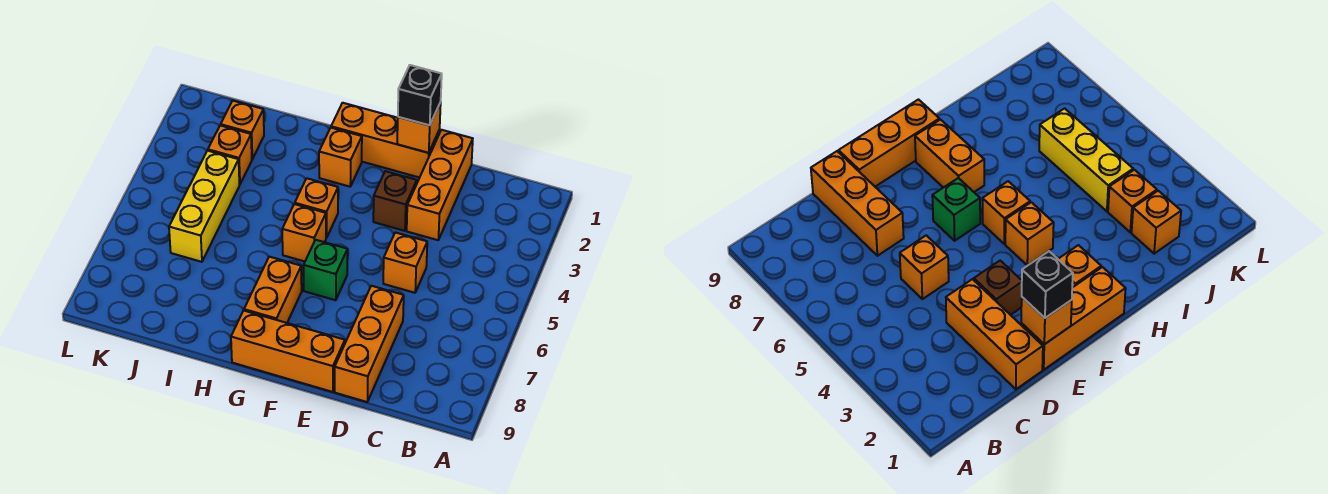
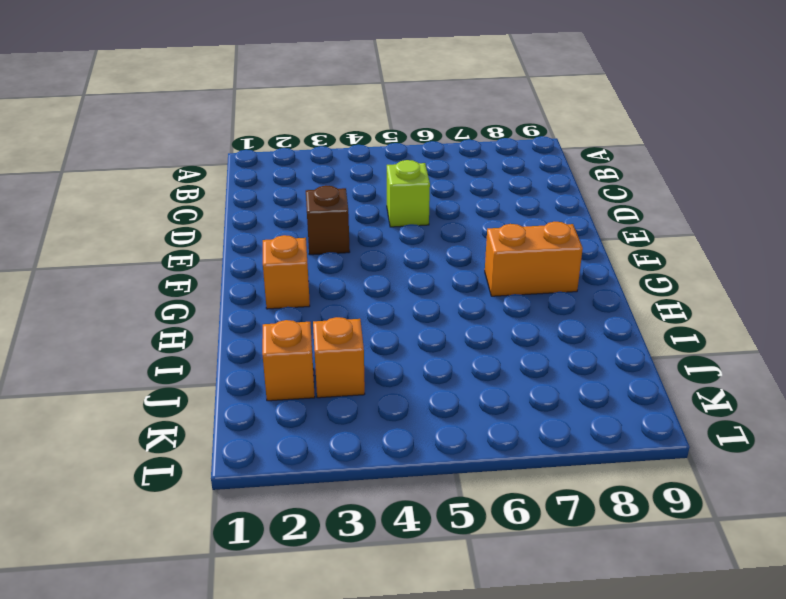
lime 1x1 brick [387,160,430,227] -> orange 1x1 brick [383,232,427,293]
none -> orange 1x3 brick [407,130,473,240]
none -> orange 1x3 brick [335,286,404,402]
none -> orange 1x3 brick [331,103,440,178]

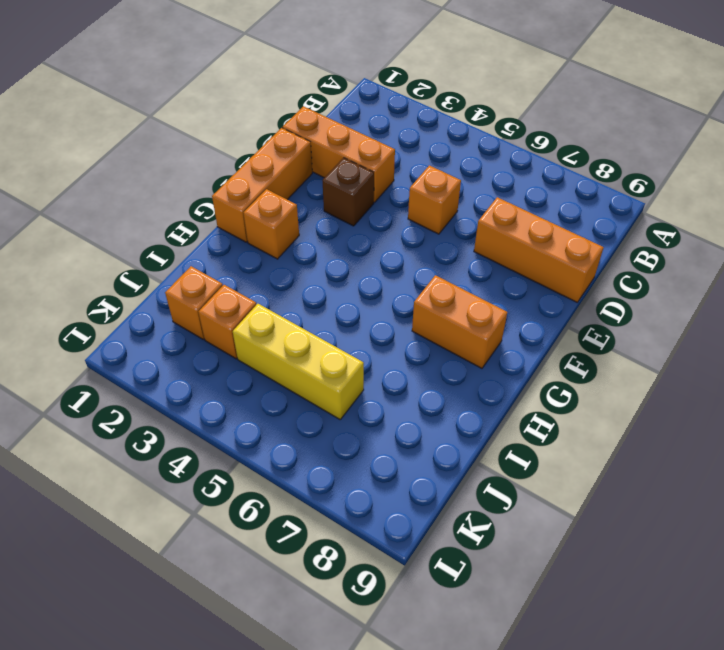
none -> orange 1x3 brick [231,310,345,392]
none -> green 1x1 brick [304,240,348,300]
none -> orange 1x1 brick [295,178,338,238]

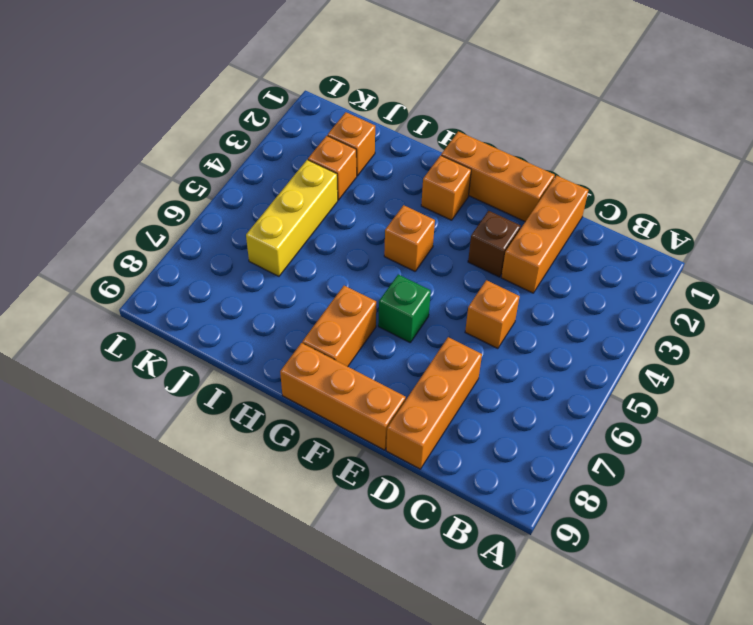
none -> orange 1x1 brick [282,204,326,261]
none -> orange 1x1 brick [397,102,441,153]
none -> black 1x1 brick [398,65,442,125]

